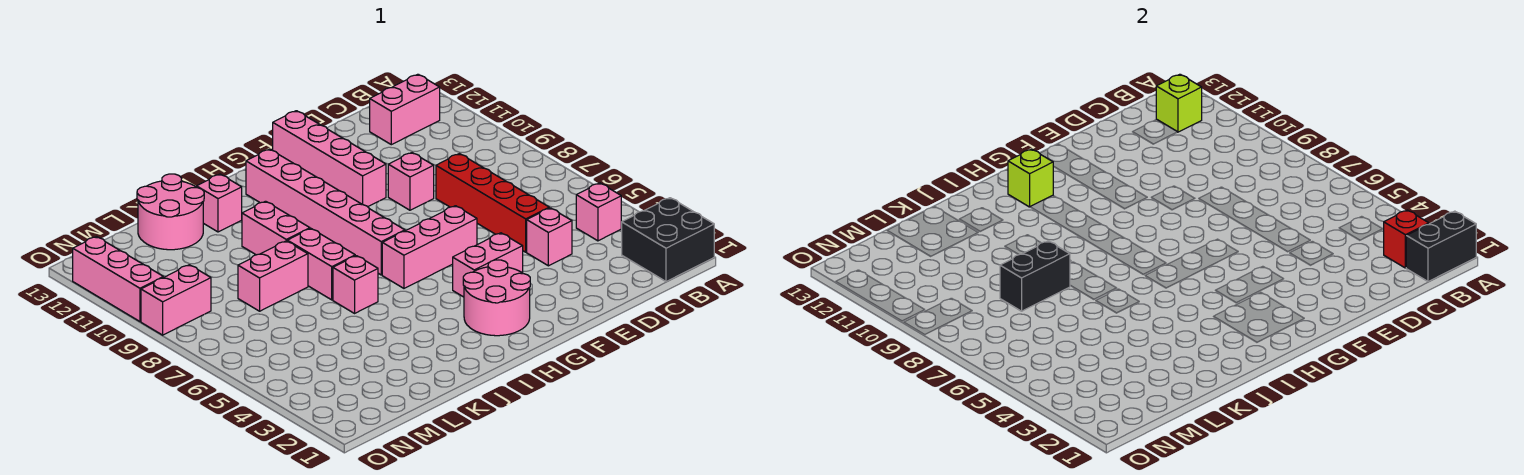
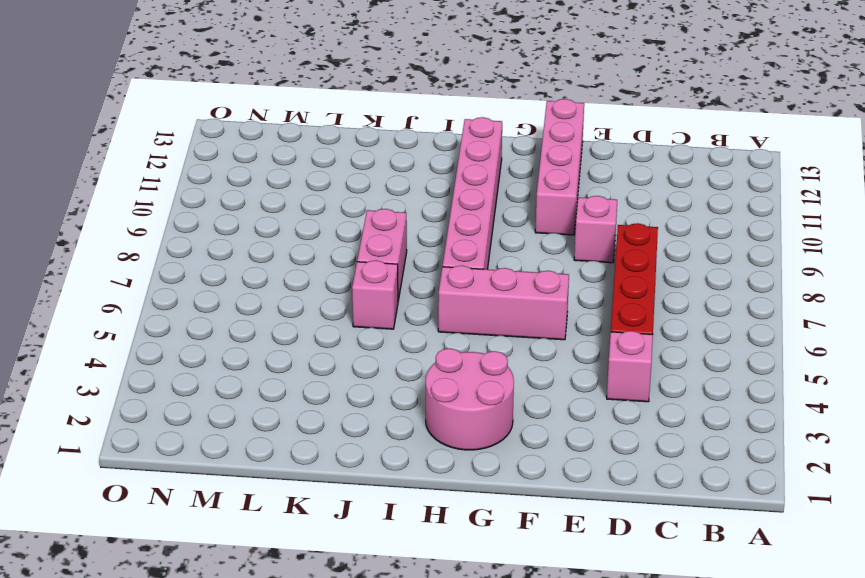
none -> black 2x2 brick [622,198,714,282]
none -> pink 1x1 brick [576,183,621,241]
none -> pink 1x2 brick [370,74,440,145]

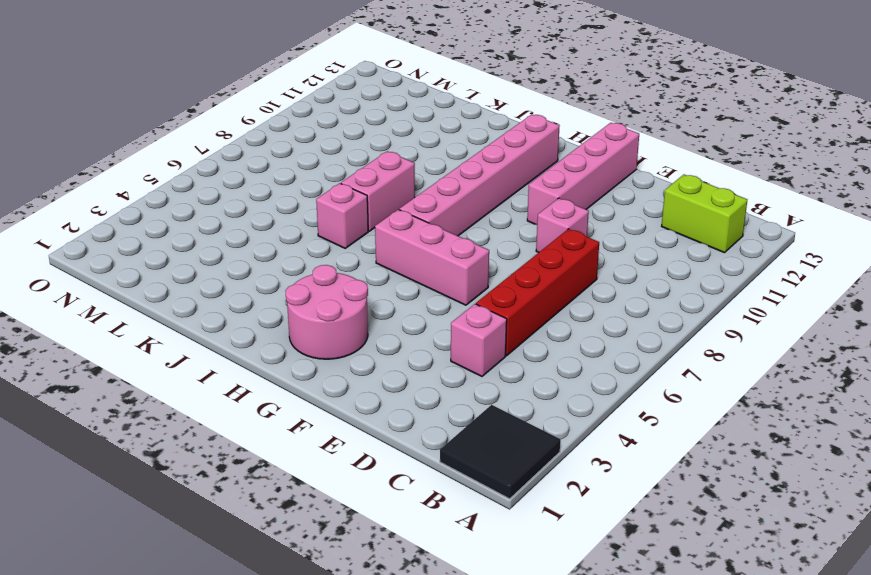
black 2x2 tile [440,405,561,499] -> black 2x2 brick [622,198,714,282]
lime 1x2 brick [662,175,747,253] -> pink 1x2 brick [370,74,440,145]
none -> pink 1x1 brick [576,183,621,241]
none -> pink 1x2 brick [453,233,523,297]
none -> pink 1x2 brick [242,201,310,255]

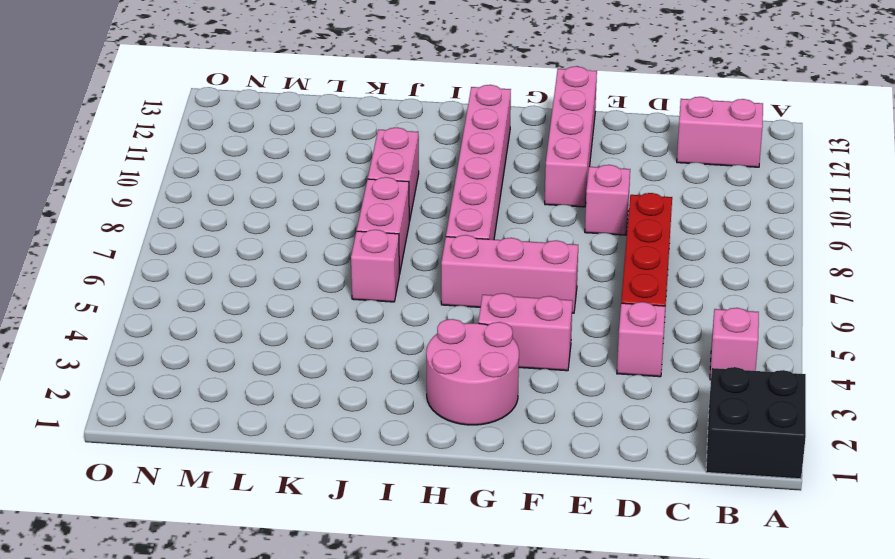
none -> pink 1x1 brick [197,174,242,232]
none -> pink 1x2 brick [238,241,308,311]
none -> pink 2x2 round brick [137,174,204,250]

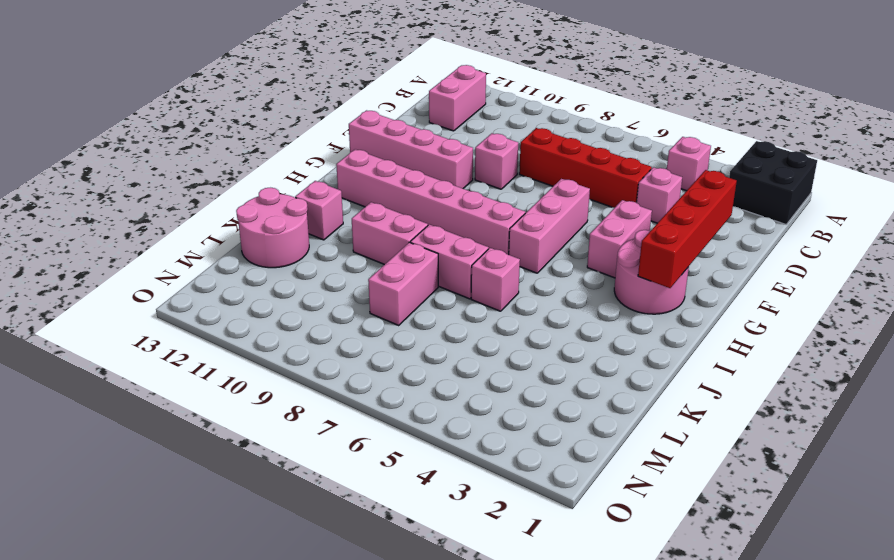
red 1x4 brick [638,170,737,288] -> none
none -> pink 1x2 brick [141,265,211,335]
none -> pink 1x3 brick [73,237,163,321]
none -> black 1x2 brick [1406,211,1476,282]

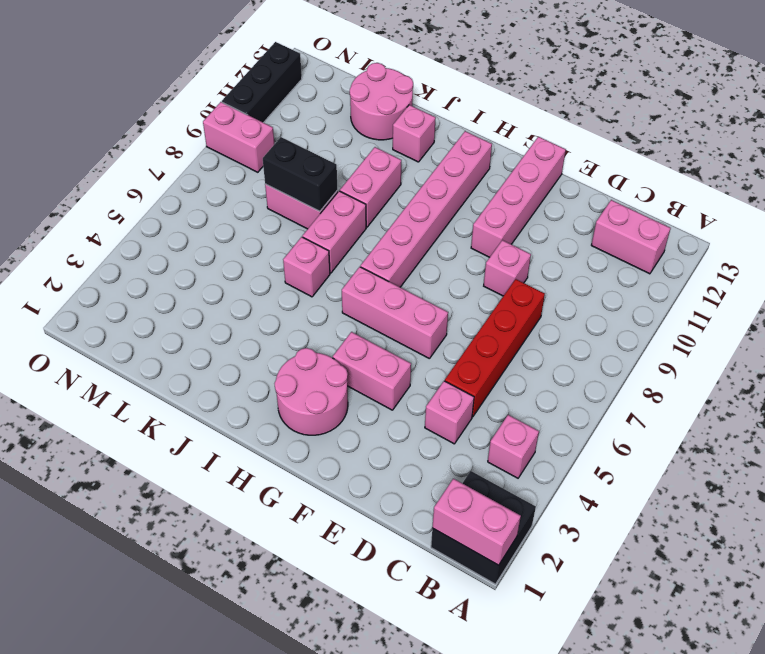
pink 1x2 brick [432,479,521,565] -> black 1x2 brick [1406,211,1476,282]
black 1x3 brick [222,42,302,123] -> pink 1x3 brick [73,237,163,321]
none -> red 1x1 brick [1384,210,1429,268]
none -> lime 1x1 brick [1156,74,1202,132]
none -> lime 1x1 brick [1008,149,1053,207]

